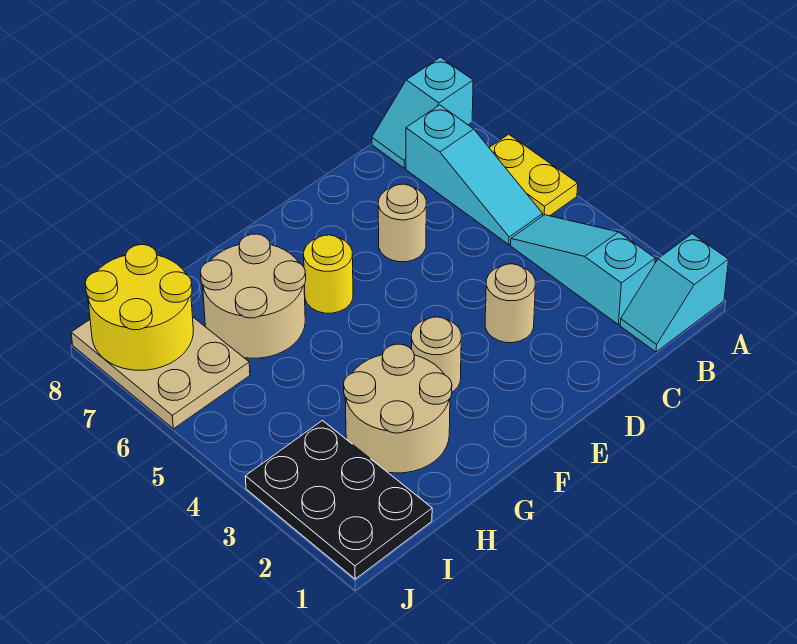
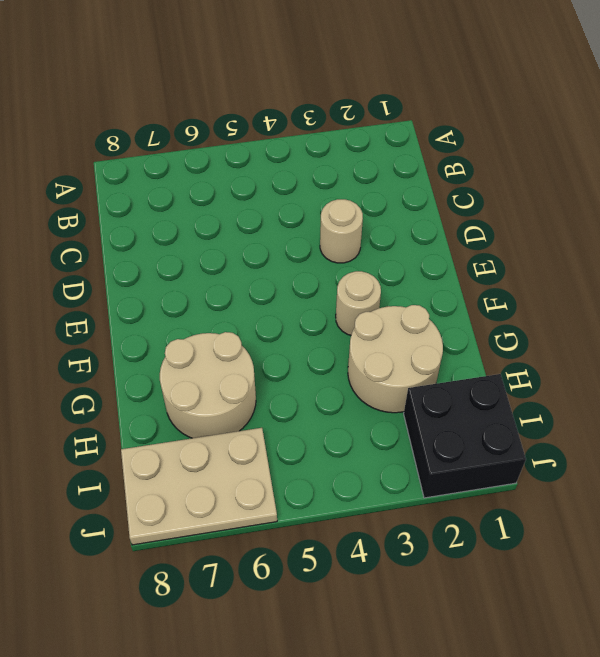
black 2x2 brick [404,374,526,498] -> black 2x3 plate [245,421,432,579]
none -> cyan 1x2 slope [620,234,729,352]
none -> yellow 1x2 plate [489,134,578,216]
none -> cyan 1x2 slope [372,57,473,168]

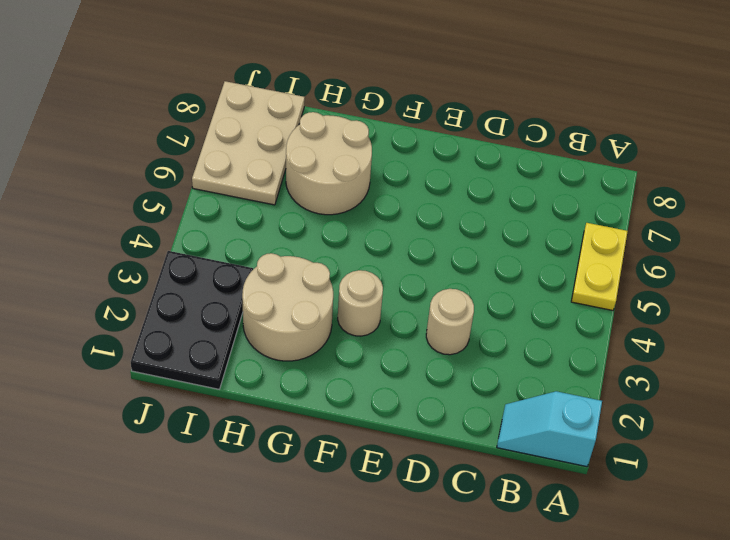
none -> cyan 1x2 slope [372,57,473,168]
none -> cyan 1x3 slope [511,215,655,325]
none -> cyan 1x3 slope [406,105,543,245]

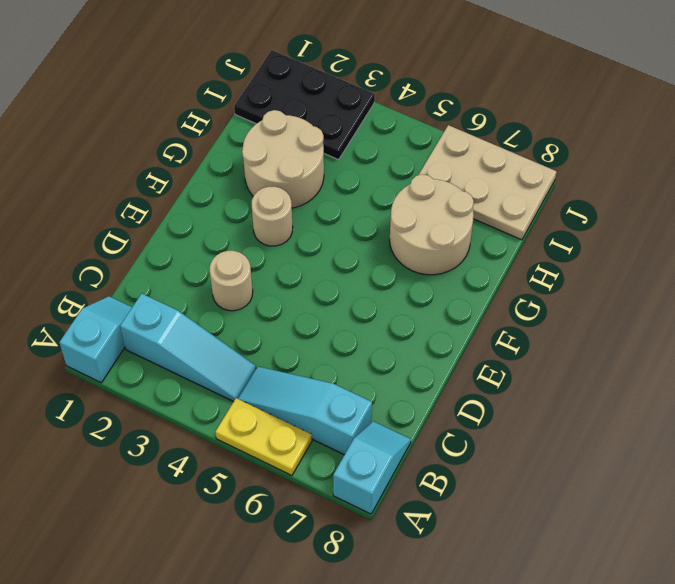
none -> tan 1x1 round brick [378,184,426,262]
none -> yellow 1x1 round brick [304,235,353,313]
none -> yellow 2x2 round brick [85,245,193,370]

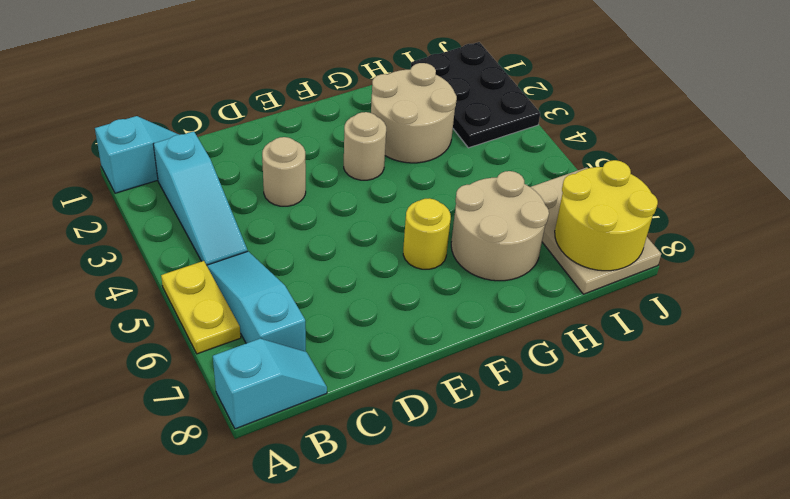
none -> tan 1x1 round brick [378,184,426,262]

